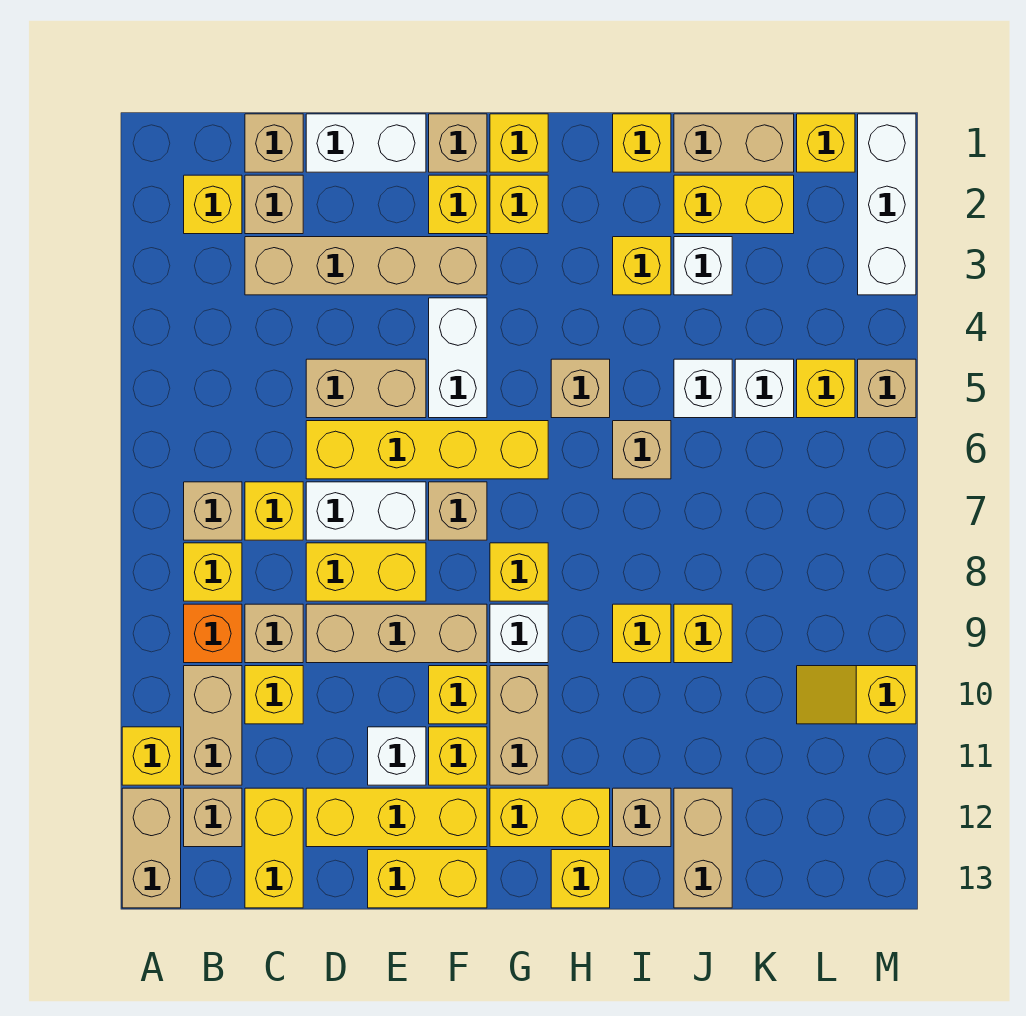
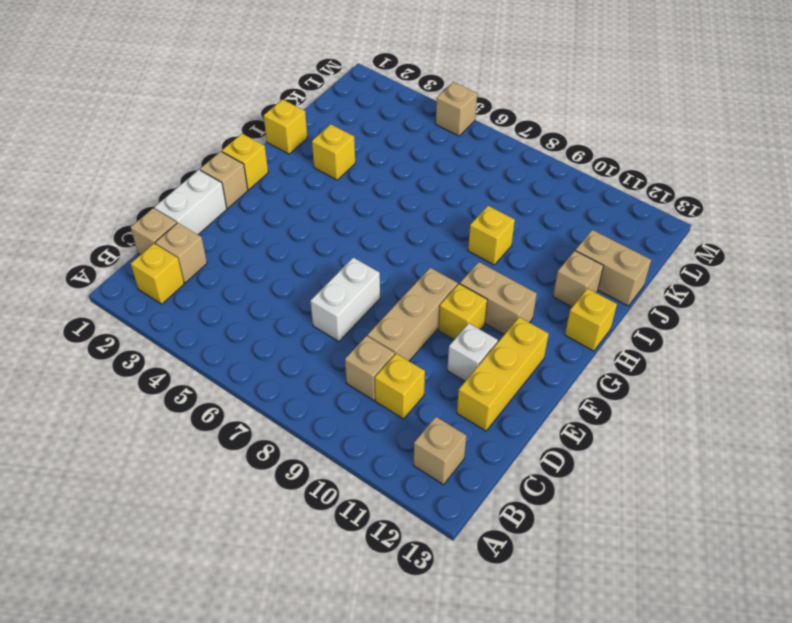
none -> yellow 1x1 brick [122,727,181,785]
none -> tan 1x2 brick [122,788,181,908]
none -> tan 1x1 brick [184,482,242,540]
none -> yellow 1x1 brick [184,543,242,601]

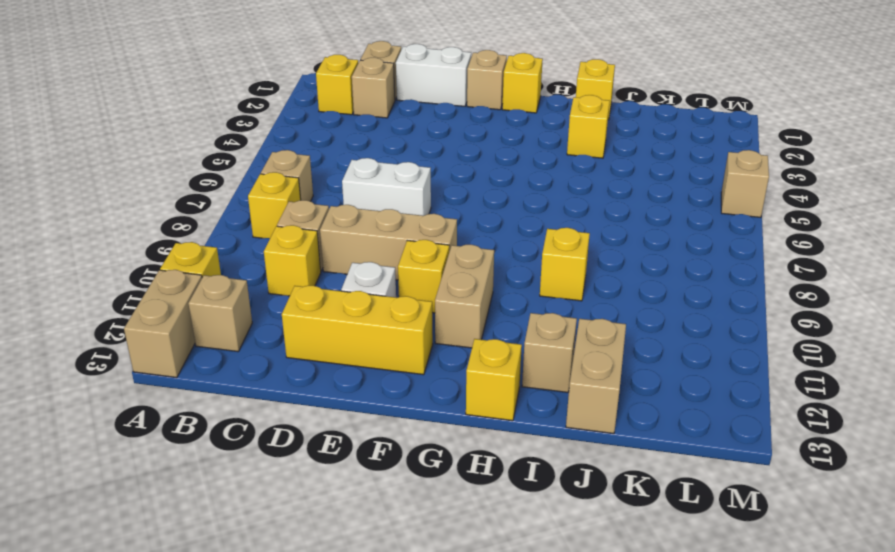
none -> orange 1x1 brick [184,604,242,663]
none -> tan 1x2 brick [184,666,242,785]
none -> tan 1x4 brick [245,237,487,295]
none -> yellow 1x1 brick [245,482,303,540]

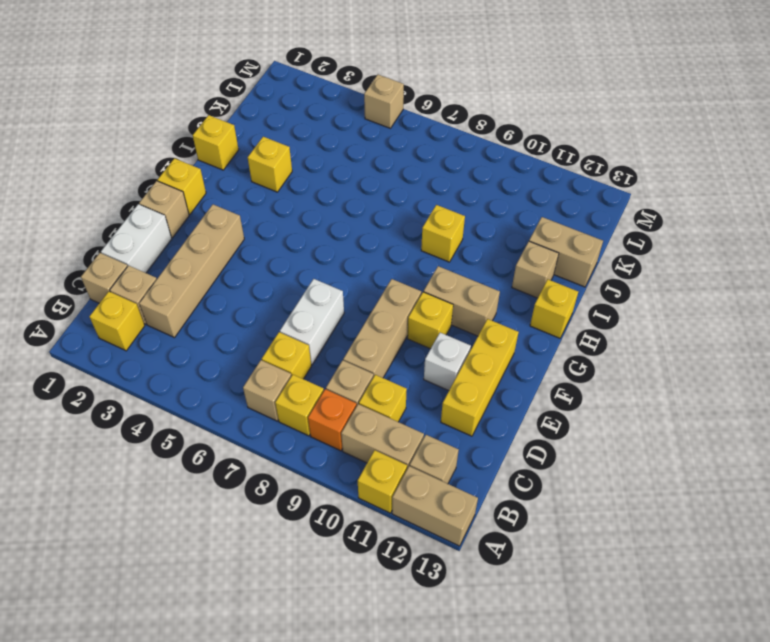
none -> yellow 1x2 brick [245,788,303,908]
none -> tan 1x2 brick [306,359,426,418]
none -> yellow 1x4 brick [306,421,548,479]
none -> yellow 1x2 brick [306,543,426,601]

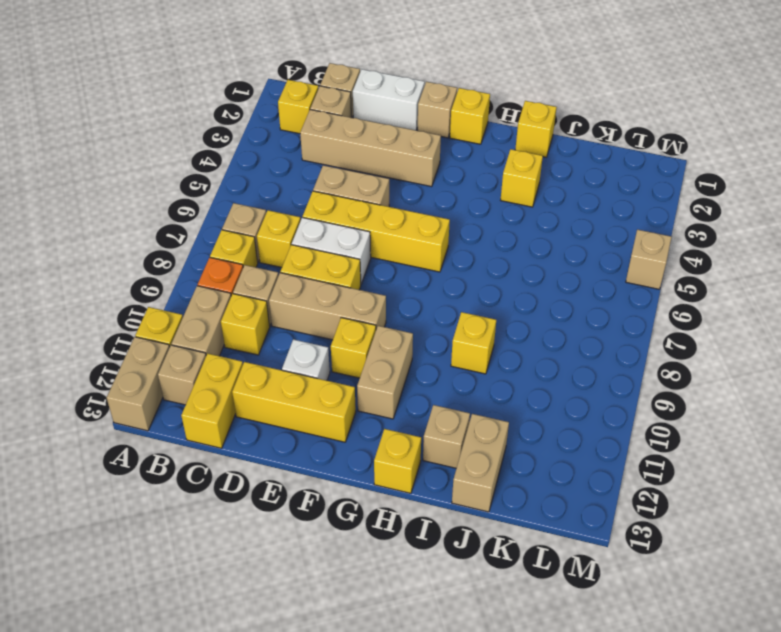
none -> yellow 1x2 brick [368,850,487,908]
none -> yellow 1x1 brick [429,175,487,234]
none -> white 1x2 brick [429,298,487,418]
none -> tan 1x1 brick [429,482,487,540]

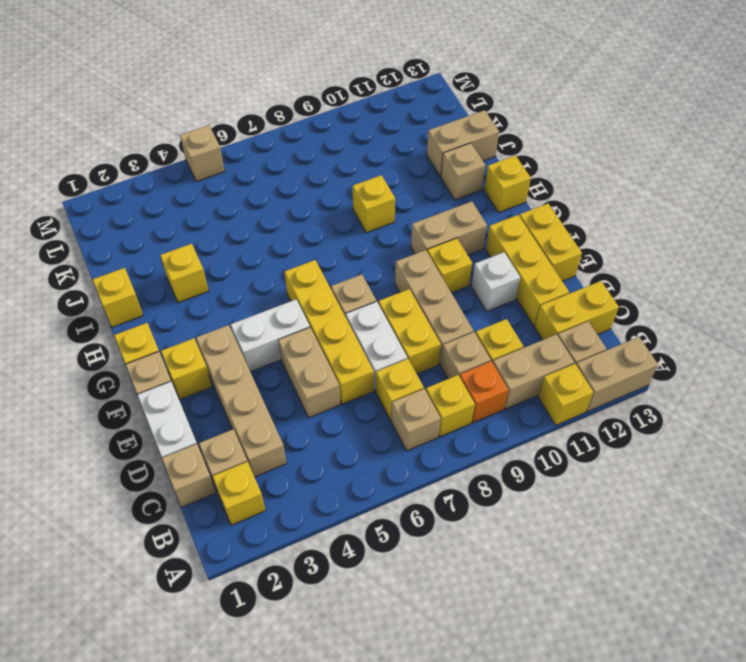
none -> yellow 1x1 brick [429,727,487,785]
none -> yellow 1x1 brick [490,175,548,234]
none -> yellow 1x1 brick [490,543,548,601]
none -> white 1x1 brick [490,604,548,663]

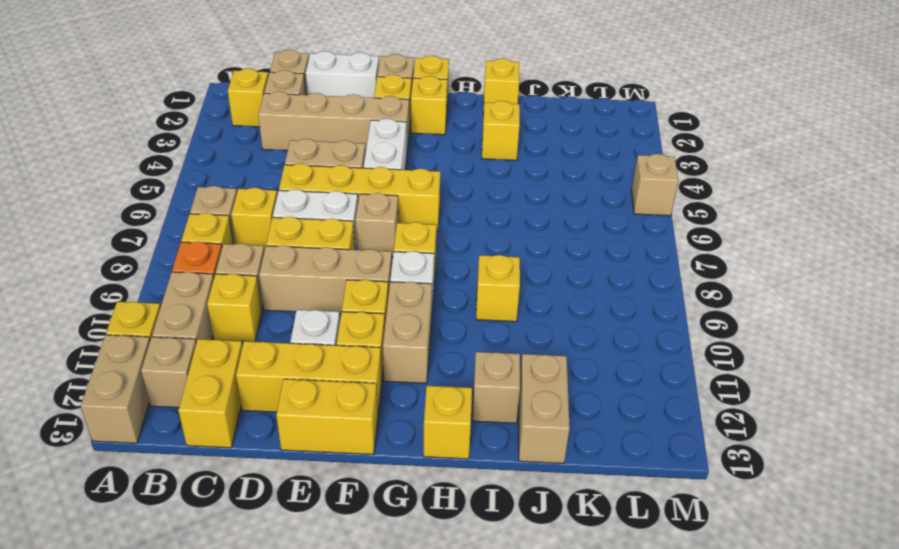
none -> yellow 1x2 brick [490,788,610,847]
none -> tan 1x1 brick [551,359,610,418]
none -> tan 1x1 brick [613,421,671,479]
none -> tan 1x2 brick [674,114,794,172]

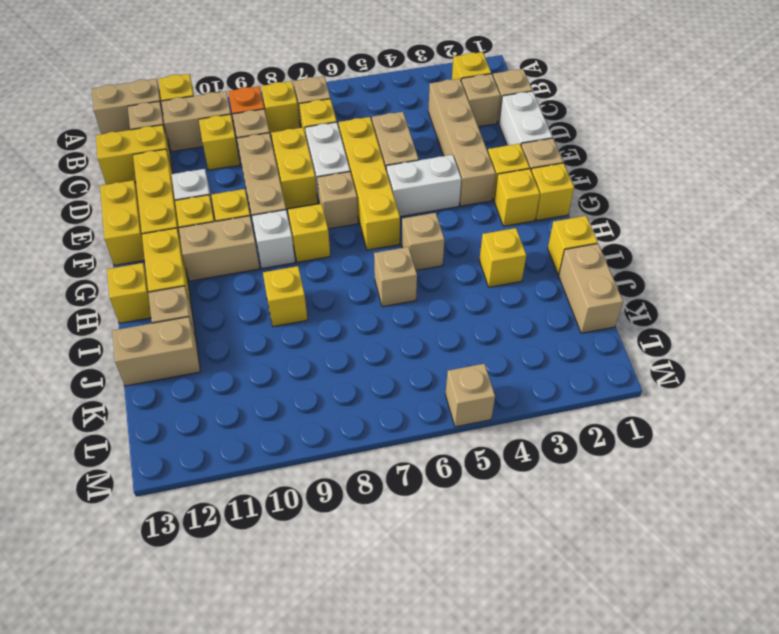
none -> yellow 1x2 brick [674,175,794,234]
none -> white 1x1 brick [674,237,732,295]
none -> white 1x1 brick [674,359,732,418]
none -> yellow 1x1 brick [674,604,732,663]

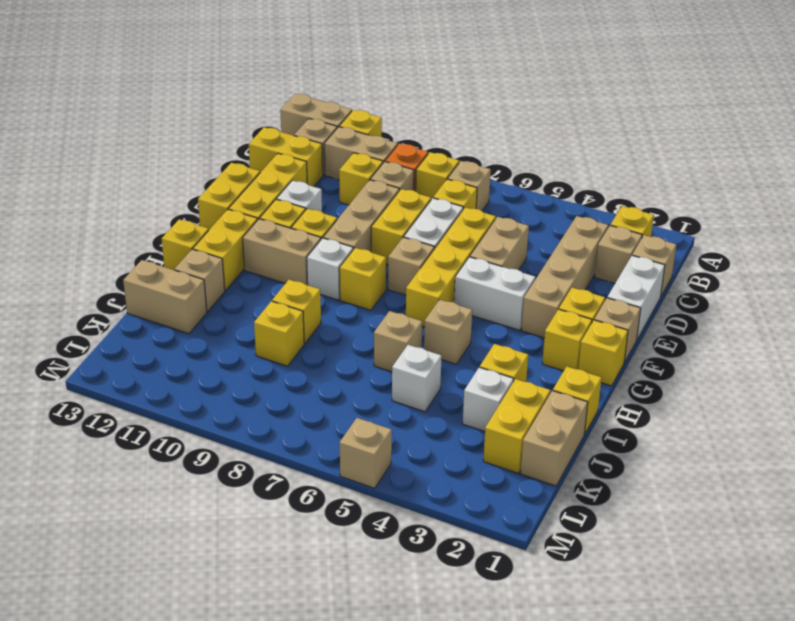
none -> white 1x1 brick [735,359,794,418]
none -> yellow 1x1 brick [797,114,855,172]
none -> yellow 1x1 brick [797,359,855,418]
none -> yellow 1x2 slope [797,666,916,724]

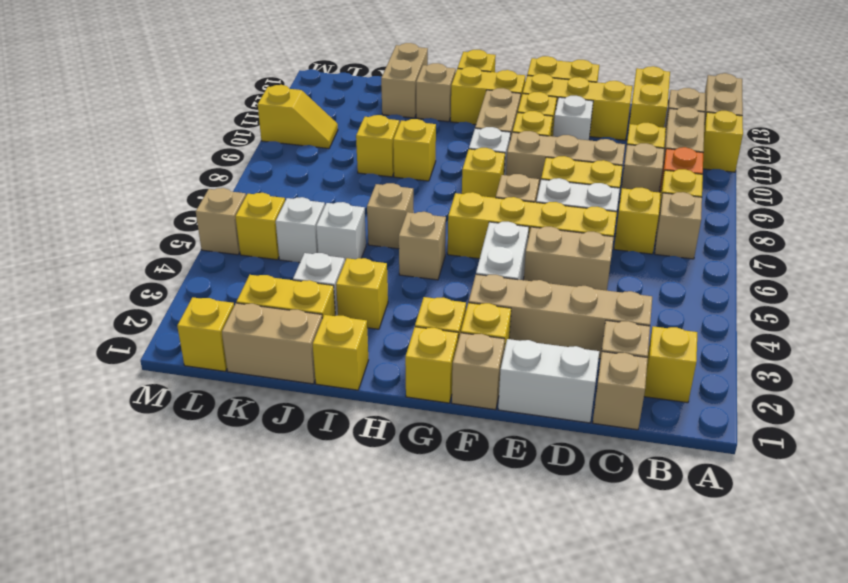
none -> white 1x3 brick [858,114,916,295]

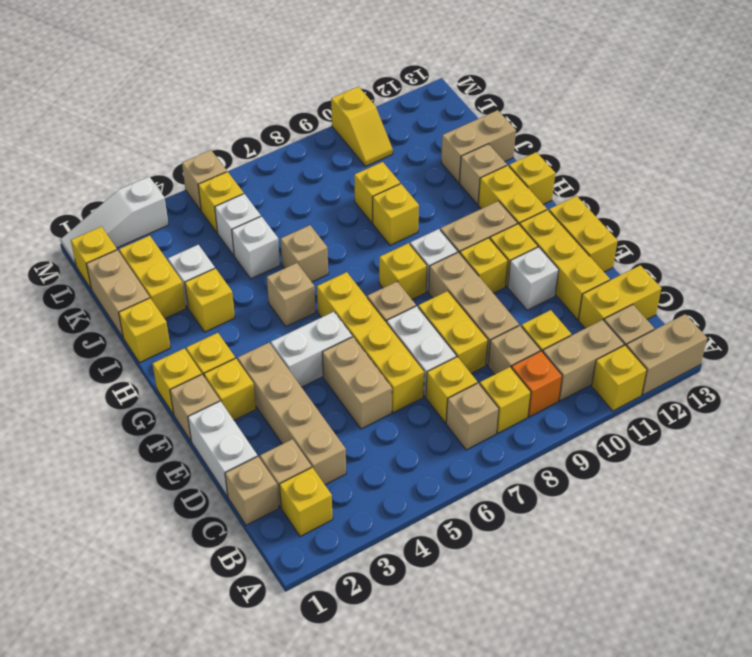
white 1x3 slope [60,177,169,266] -> white 1x3 brick [858,114,916,295]

